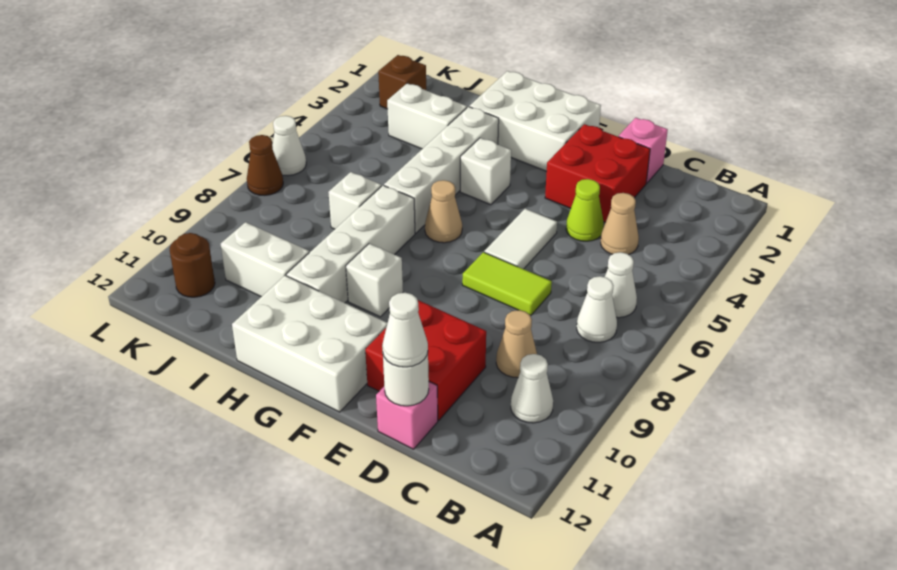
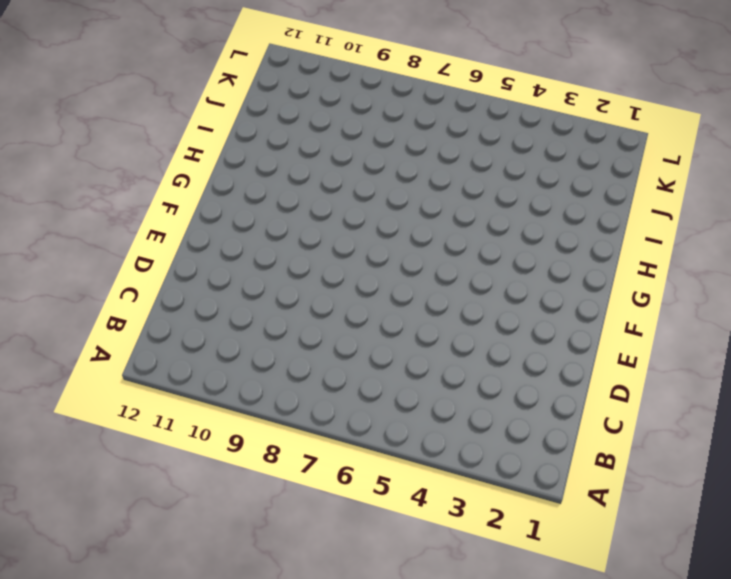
none -> white 1x1 cone [605,252,637,318]
none -> white 1x1 cone [577,276,617,342]
none -> white 1x1 cone [511,354,553,423]

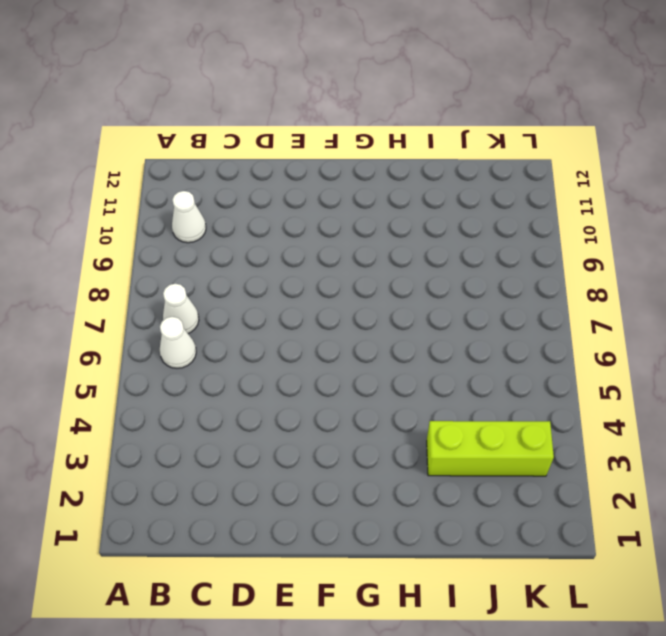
lime 1x3 brick [427,421,554,476] -> white 1x2 brick [387,83,467,149]
none -> tan 1x1 cone [601,193,639,255]
none -> tan 1x1 cone [496,310,537,378]
none -> pink 1x1 brick [619,118,668,183]

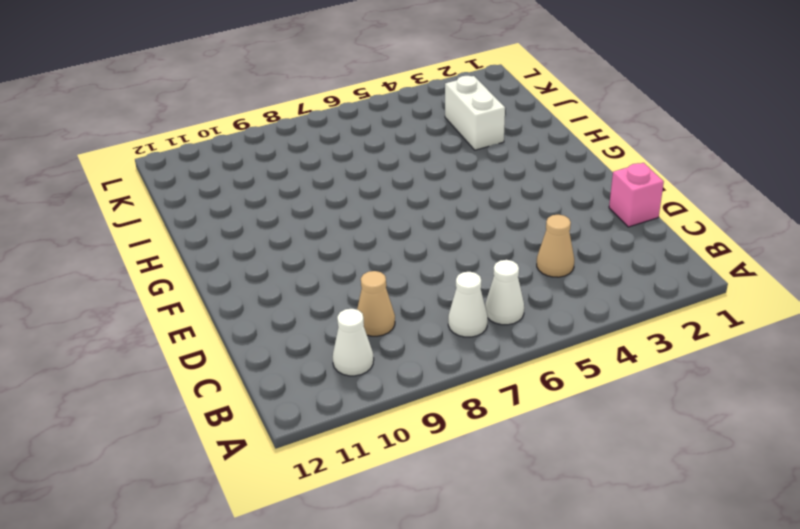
none -> red 2x2 brick [545,124,650,222]
none -> lime 1x1 cone [566,179,604,241]
none -> lime 1x2 tile [462,252,552,315]

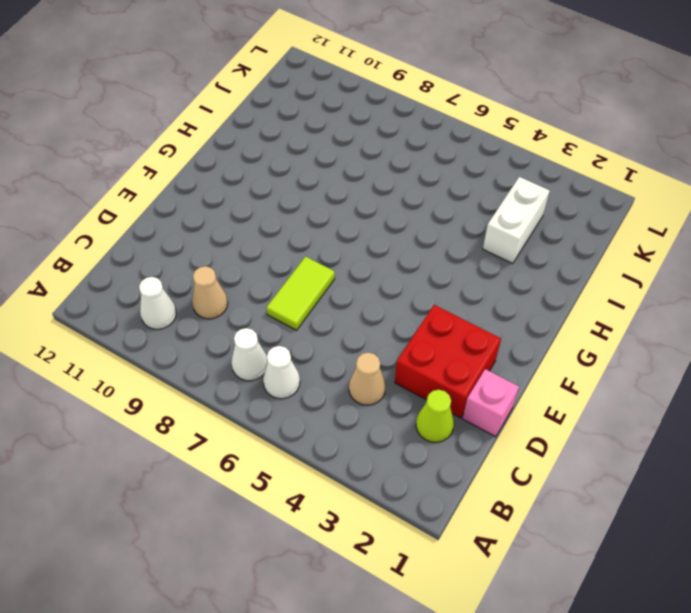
lime 1x1 cone [416,390,454,442] -> lime 1x1 cone moved to [566,179,604,241]
none -> red 2x2 brick [365,300,486,420]
none -> pink 1x1 brick [376,382,438,449]
none -> white 1x2 tile [484,209,557,269]

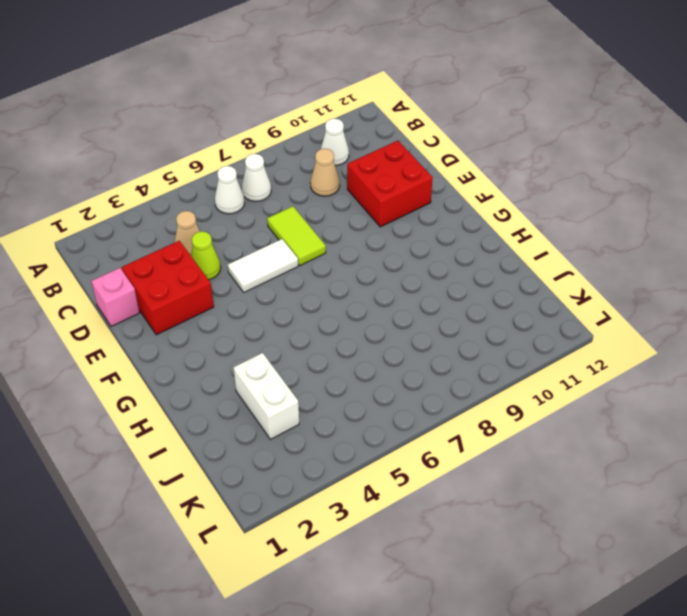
none -> pink 1x1 brick [376,382,438,449]
none -> white 2x3 brick [469,71,601,171]
none -> white 2x3 brick [232,276,387,412]

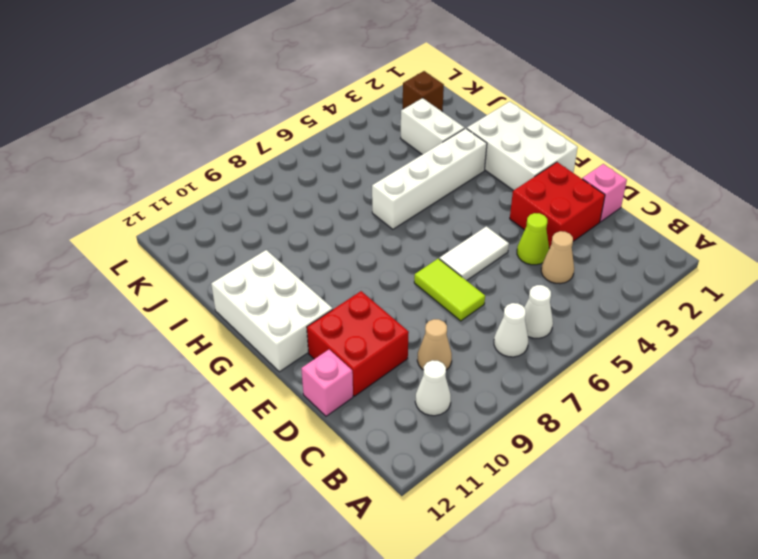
none -> white 1x1 brick [460,138,511,205]
none -> tan 1x1 cone [425,180,462,243]
none -> white 1x1 brick [346,244,403,317]

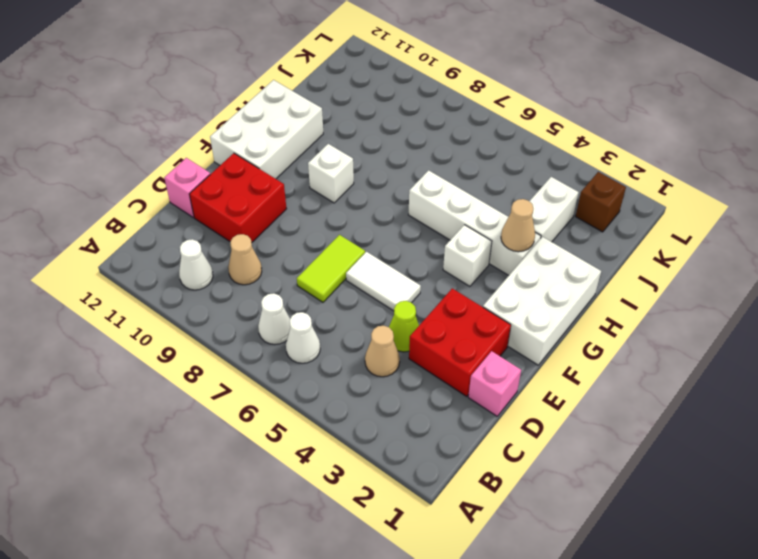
tan 1x1 cone [501,199,535,252] -> tan 1x1 cone moved to [425,180,462,243]
none -> white 1x4 brick [286,185,415,303]
none -> white 1x1 brick [328,172,381,229]
none -> white 1x2 brick [221,222,309,297]

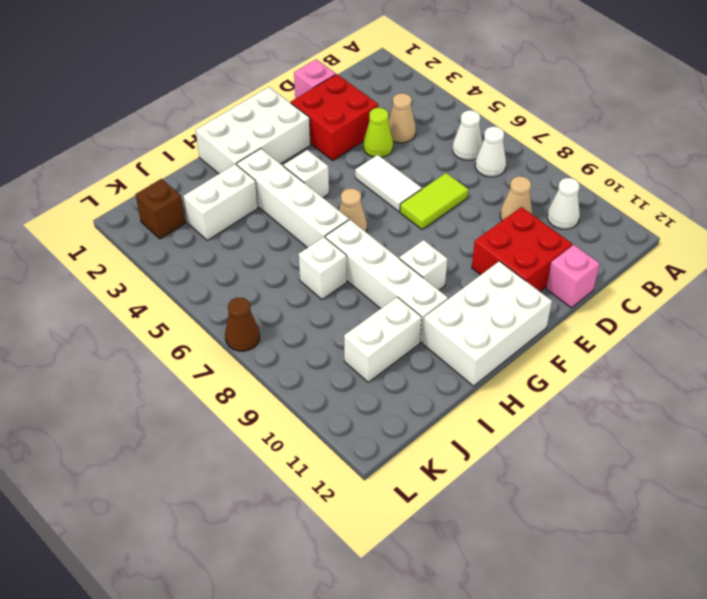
none -> brown 1x1 round brick [170,233,215,297]
none -> white 1x1 cone [272,116,306,176]
none -> white 1x1 round brick [383,353,429,406]

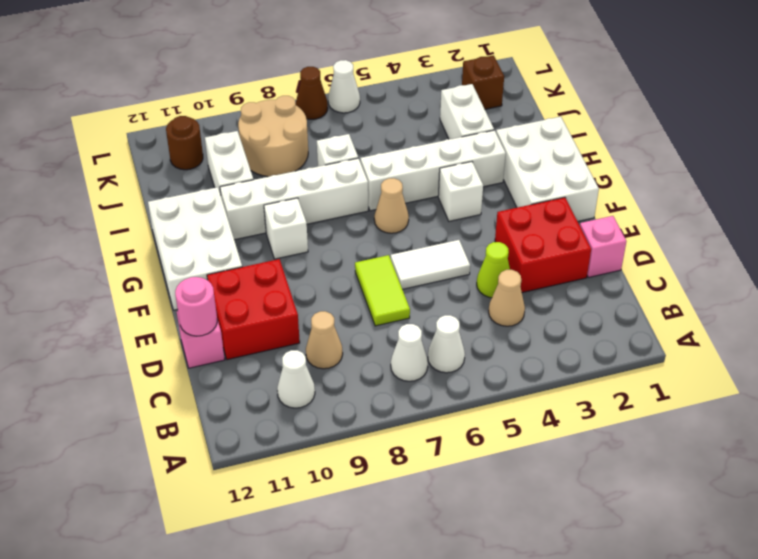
pink 1x1 round brick [175,277,217,336] -> white 1x1 round brick [383,353,429,406]
tan 2x2 round brick [238,96,308,177] -> none
none -> white 1x1 cone [382,293,428,367]

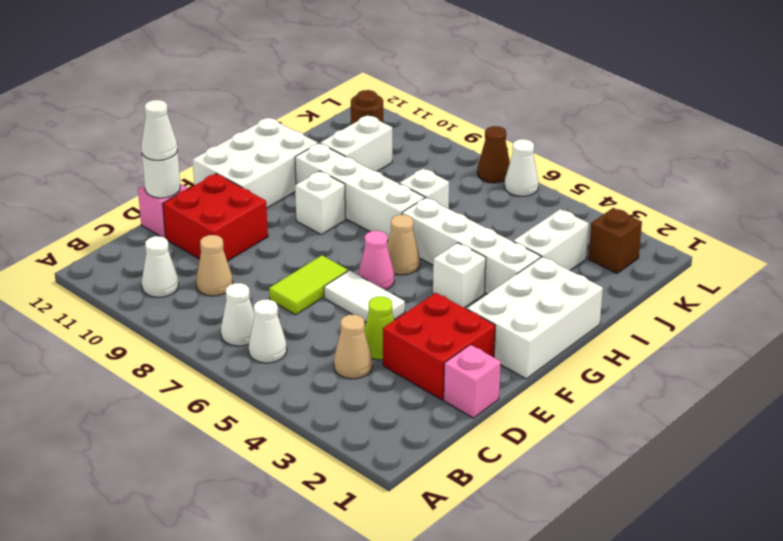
pink 1x1 cone [358,231,394,290] -> none

